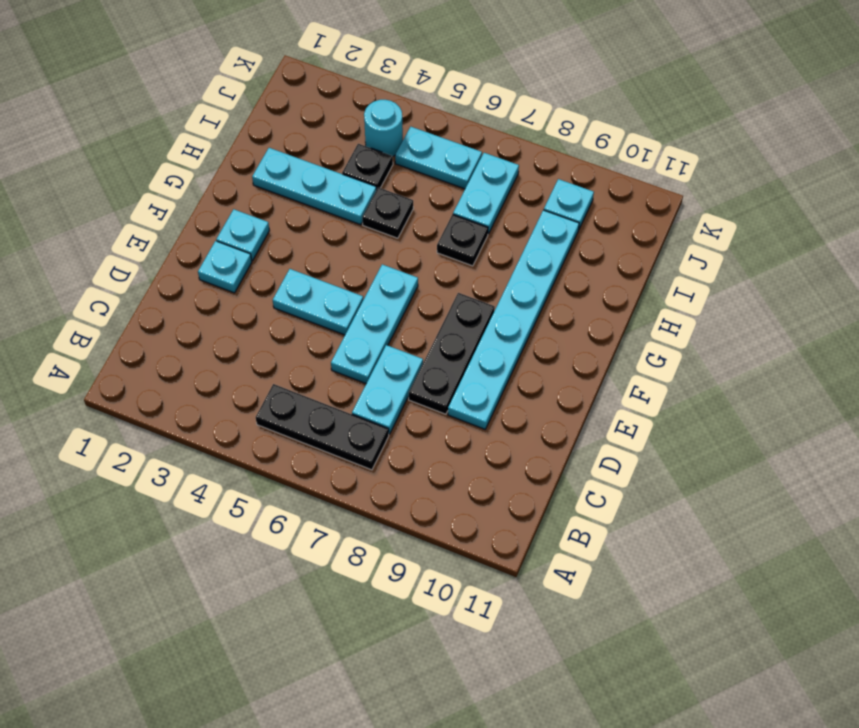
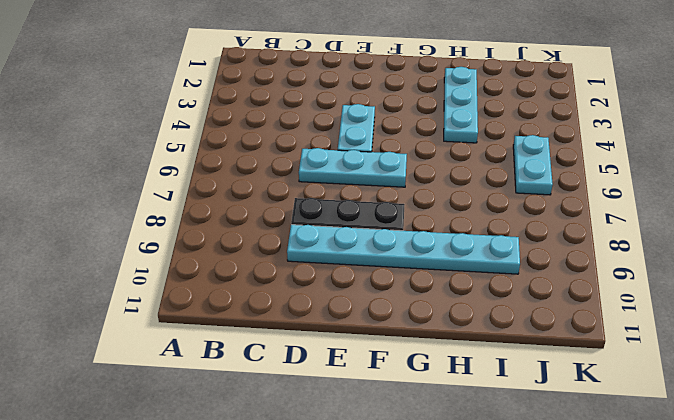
none -> black 1x3 plate [256,384,389,470]
none -> cyan 1x2 plate [352,345,423,434]
none -> cyan 1x1 plate [198,241,252,293]

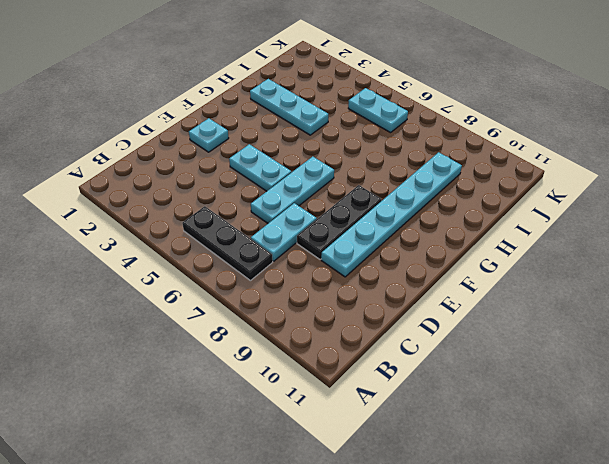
none -> cyan 1x1 plate [216,209,269,261]
none -> black 1x1 plate [362,187,413,238]
none -> black 1x1 plate [437,214,488,266]

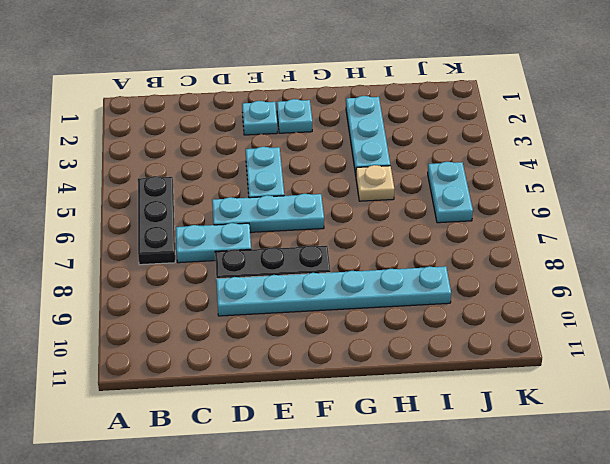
tan 1x1 plate [356,165,394,201] -> black 1x1 plate [362,187,413,238]
none -> black 1x1 plate [437,214,488,266]
none -> black 1x1 plate [342,144,393,190]
none -> cyan 1x2 plate [453,153,519,234]

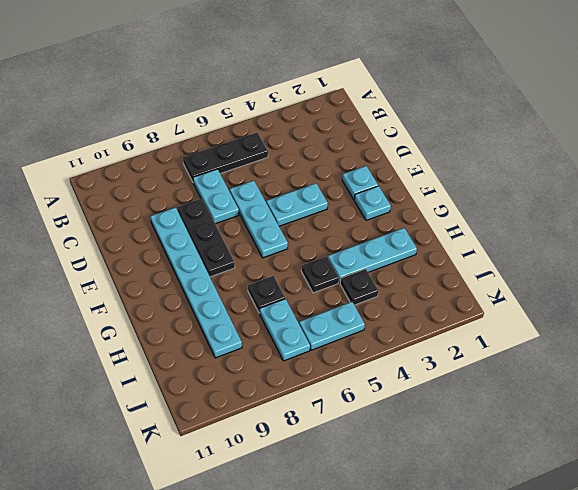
none -> cyan 1x1 round brick [364,100,403,156]
none -> cyan 1x1 plate [544,179,594,230]

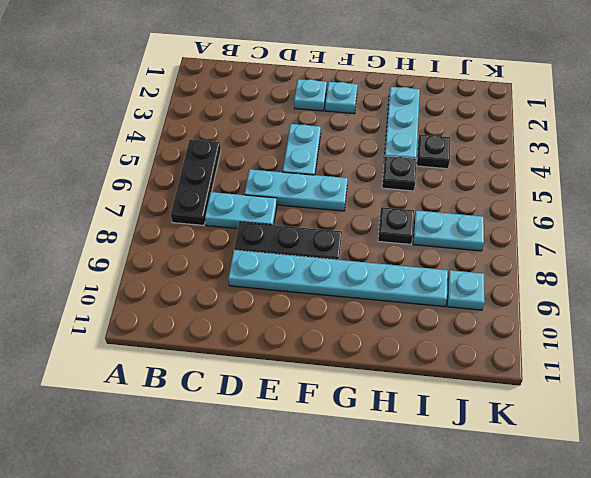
none -> cyan 1x1 round brick [364,100,403,156]
none -> cyan 1x2 plate [395,127,482,189]

